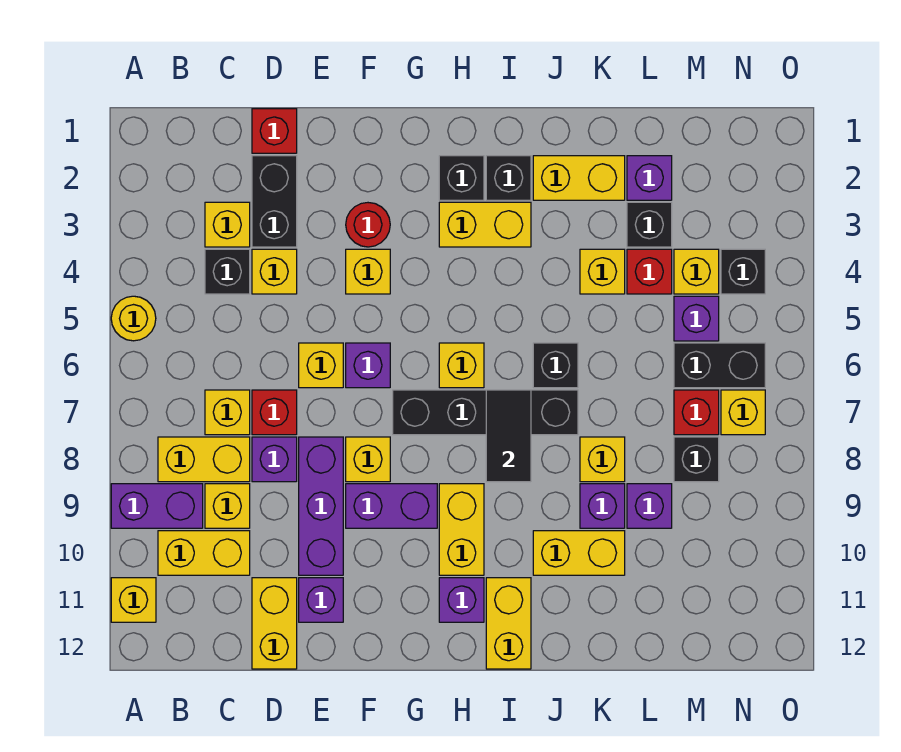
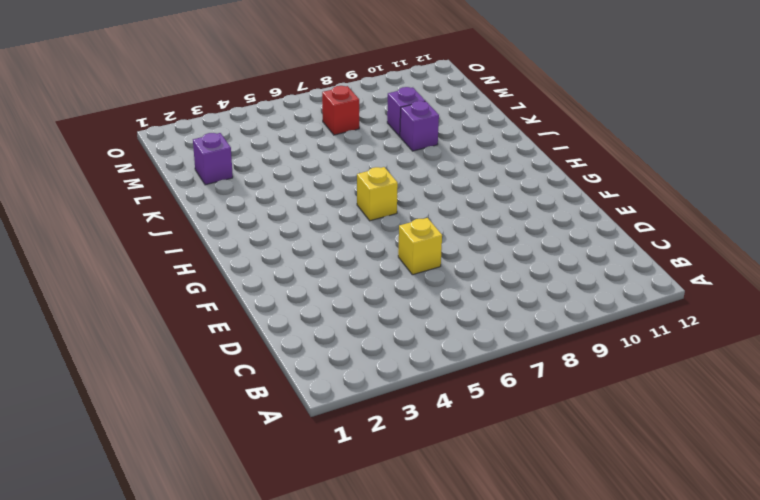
none -> yellow 1x1 round brick [111,296,156,341]
none -> purple 1x2 brick [111,484,203,528]
none -> yellow 1x1 brick [111,578,156,622]
none -> yellow 1x2 brick [158,437,250,482]

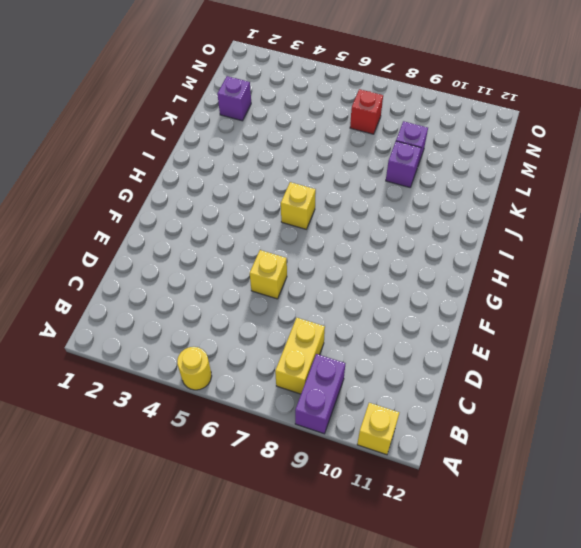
none -> yellow 1x2 brick [158,531,250,575]
none -> yellow 1x1 brick [205,202,250,247]
none -> black 1x1 brick [205,249,250,294]
none -> yellow 1x1 brick [205,390,250,435]

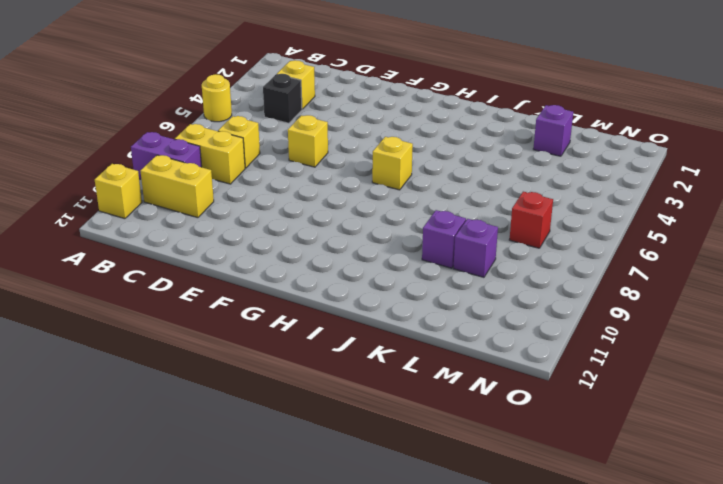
none -> yellow 1x1 brick [205,484,250,528]
none -> red 1x1 brick [252,109,297,153]
none -> black 1x2 brick [252,156,297,247]
none -> yellow 1x1 brick [252,249,297,294]

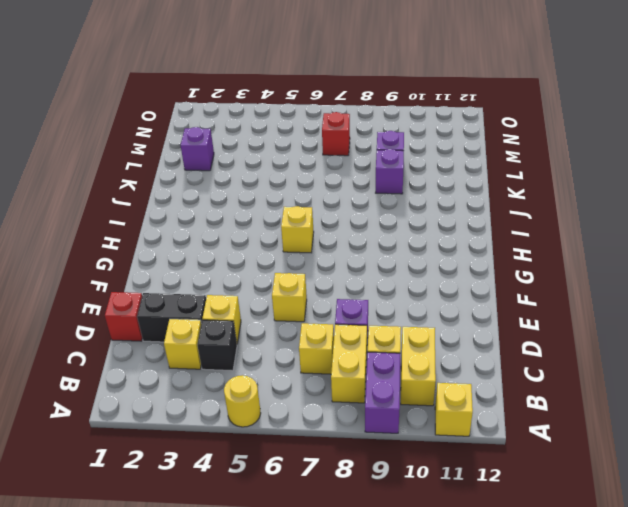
none -> red 1x1 brick [252,390,297,435]
none -> yellow 1x2 brick [252,578,297,669]
none -> purple 1x3 brick [299,437,343,575]
none -> purple 1x1 brick [299,578,343,622]

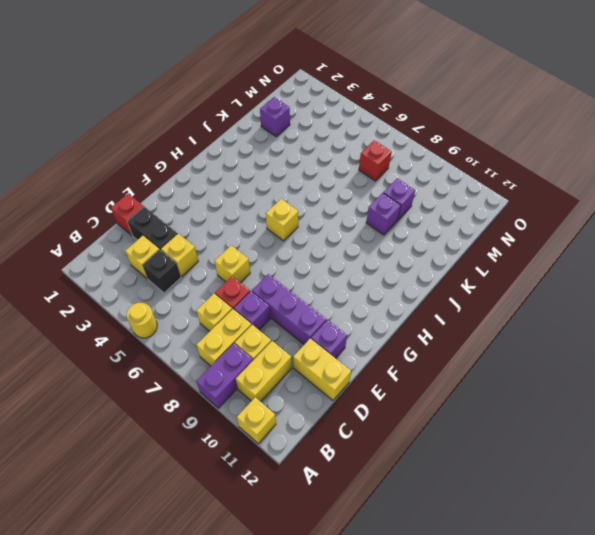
none -> red 1x1 round brick [346,203,390,247]
none -> yellow 1x1 brick [346,249,390,294]
none -> purple 1x1 brick [346,343,390,388]
none -> yellow 1x1 brick [346,437,390,482]

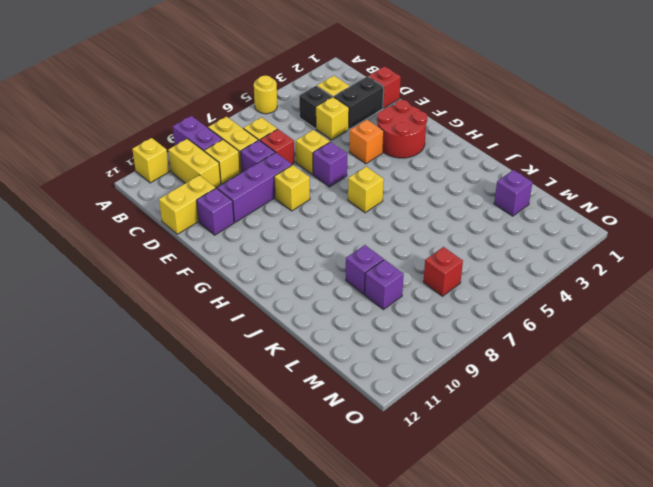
red 2x2 round brick [377,100,427,158] -> red 1x1 round brick [346,203,390,247]
orange 1x1 brick [349,120,384,164] -> yellow 1x1 brick [346,249,390,294]
none -> purple 1x2 brick [346,484,437,528]
none -> black 1x4 brick [393,390,578,435]
none -> black 1x1 brick [439,156,484,200]
none -> yellow 1x2 brick [439,202,531,247]

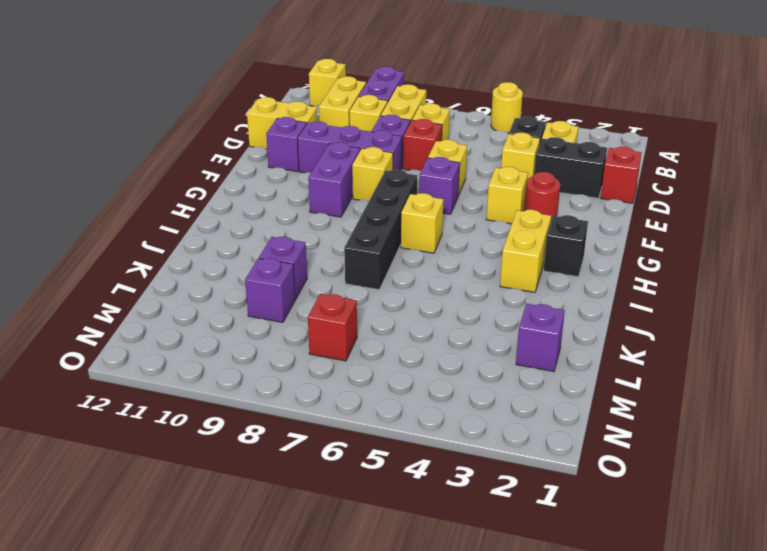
none -> yellow 1x2 brick [439,484,484,575]
none -> purple 1x1 brick [439,578,484,622]
none -> black 1x1 brick [486,156,531,200]
none -> yellow 1x2 brick [486,578,531,669]

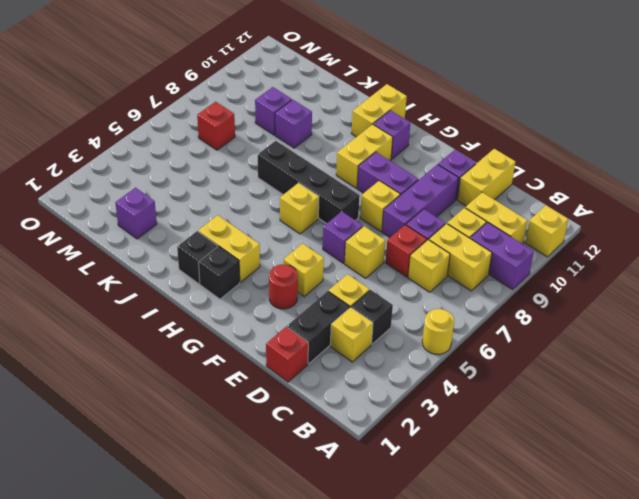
none -> yellow 1x2 brick [533,156,625,200]
none -> black 1x1 brick [533,343,578,388]
none -> yellow 1x2 brick [533,531,625,575]
none -> yellow 1x1 brick [580,249,625,294]

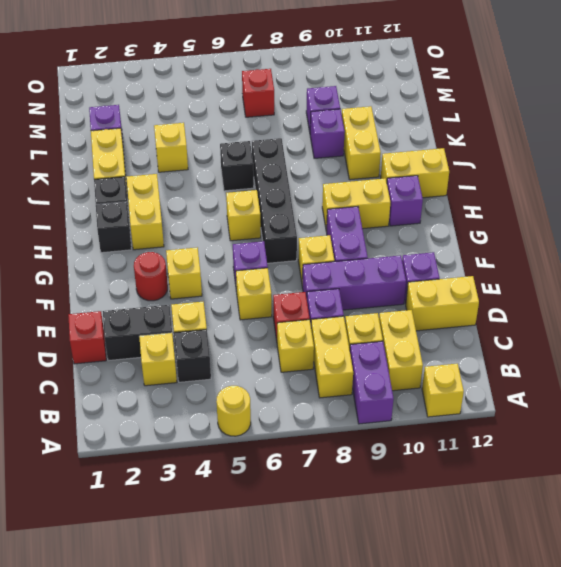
none -> yellow 1x1 brick [580,437,625,482]
none -> black 1x1 brick [627,202,672,247]
none -> red 1x1 brick [627,249,672,294]
none -> yellow 1x1 brick [674,249,719,294]

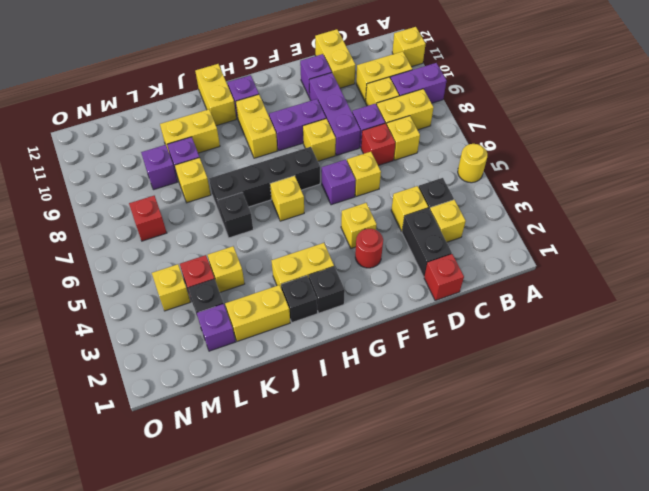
none -> purple 1x1 brick [674,296,719,341]
none -> black 1x2 brick [674,343,765,388]
none -> black 1x1 brick [674,437,719,482]
none -> black 1x1 brick [721,249,765,294]

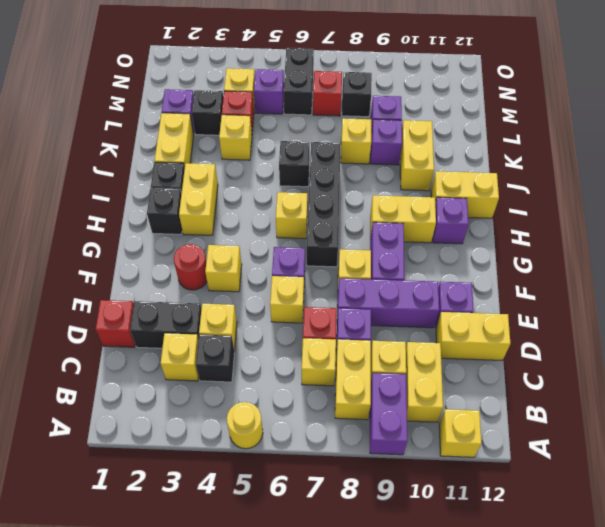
none -> black 1x1 brick [721,249,765,294]
none -> yellow 1x1 brick [721,390,765,435]
none -> black 1x2 tile [486,390,531,482]

